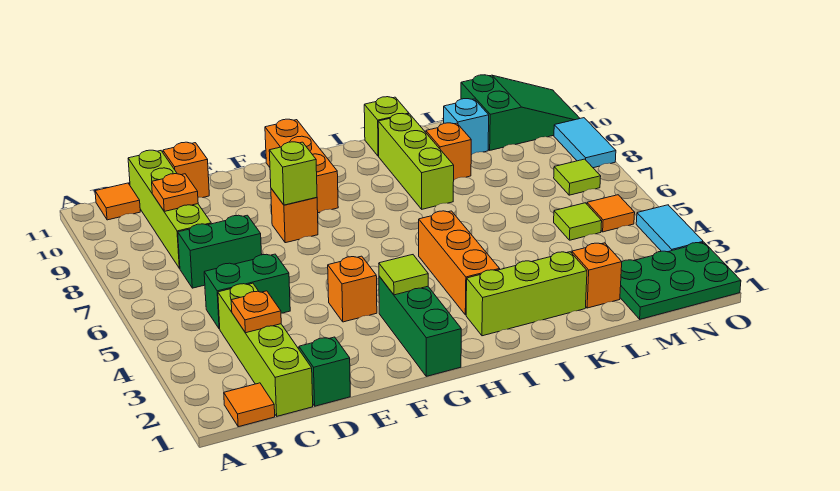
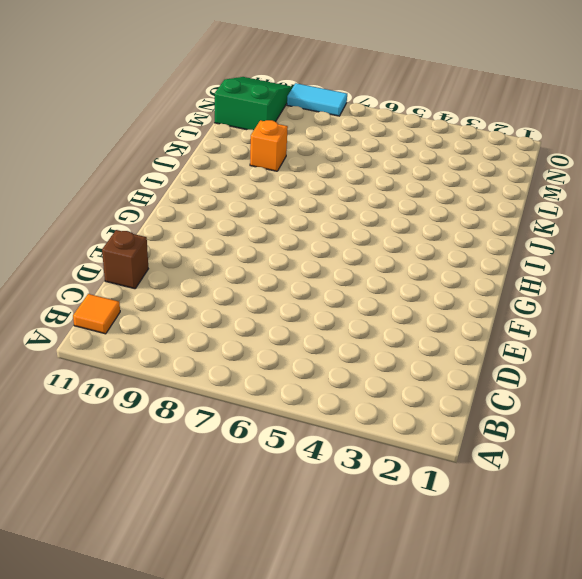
brown 1x1 brick [102,230,148,289] -> orange 1x1 brick [163,142,209,198]
none -> orange 1x1 tile [224,383,275,427]
none -> lime 1x4 brick [218,283,313,416]
none -> green 1x2 brick [204,254,290,329]
none -> green 1x2 brick [178,215,262,288]

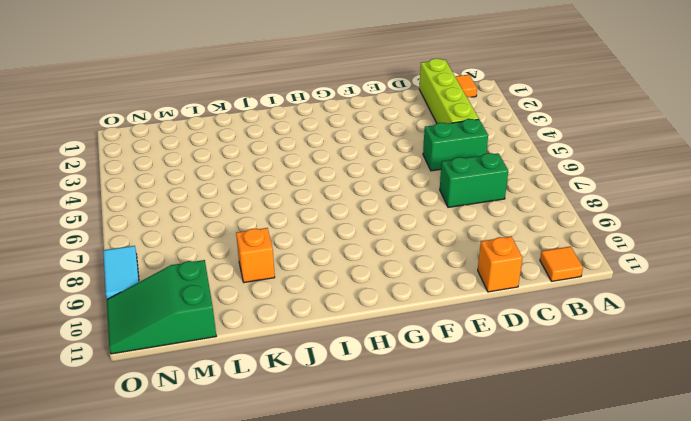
none -> lime 1x4 brick [128,150,211,268]
none -> green 1x1 brick [299,337,350,406]
none -> orange 1x1 brick [328,256,377,322]
none -> orange 1x1 brick [271,189,318,243]

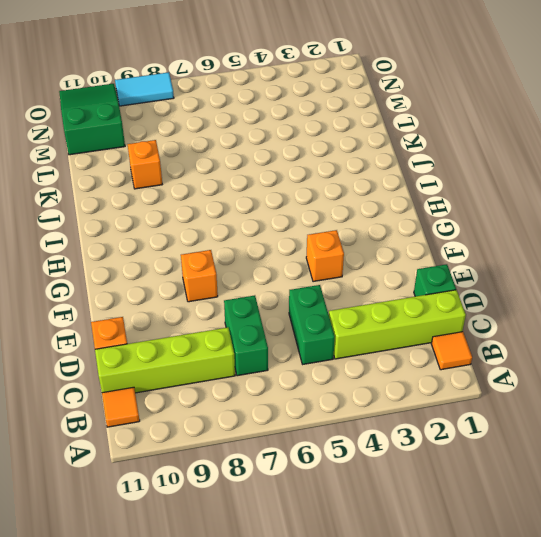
none -> green 1x3 brick [379,276,461,376]
none -> orange 1x3 brick [265,119,338,213]
none -> lime 1x3 brick [466,252,587,336]
none -> orange 1x3 brick [419,211,500,315]

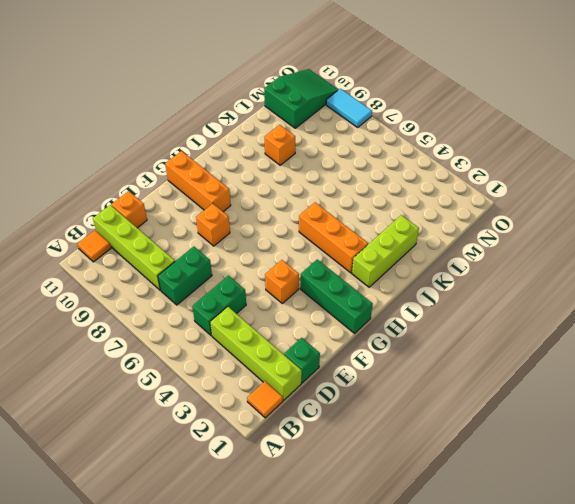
none -> lime 1x3 brick [378,114,454,209]
none -> lime 1x1 brick [364,97,409,156]
none -> orange 1x1 brick [572,243,622,308]
none -> cyan 1x1 brick [444,99,489,155]

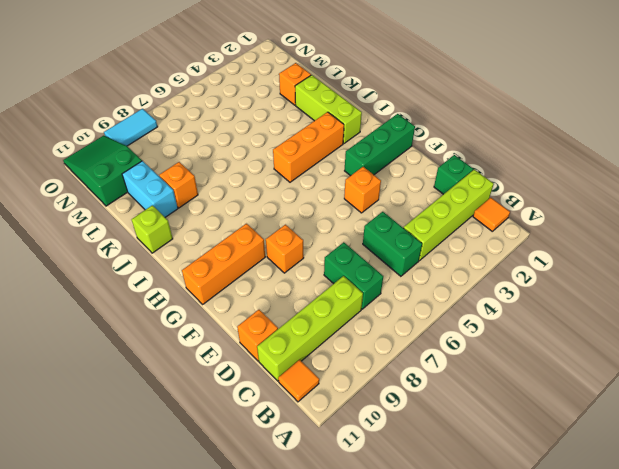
cyan 1x2 brick [122,161,178,217] -> cyan 1x1 brick [444,99,489,155]
none -> lime 1x3 brick [378,114,454,209]
none -> green 2x3 plate [620,242,741,319]
none -> lime 1x1 tile [554,203,602,240]
none -> orange 1x1 tile [587,195,635,232]

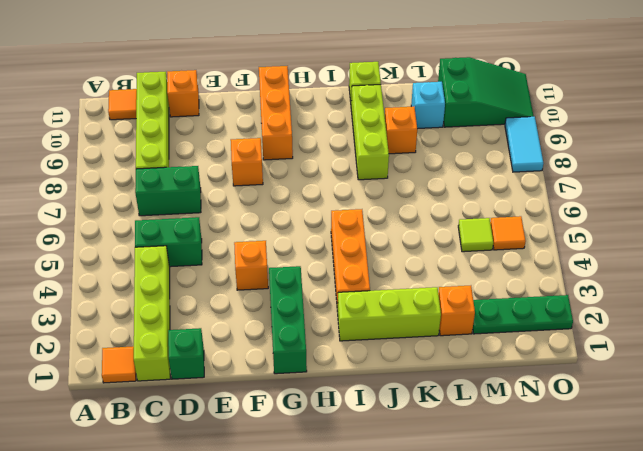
green 1x3 plate [473,295,573,334] -> green 2x3 plate [620,242,741,319]
none -> lime 1x1 tile [554,159,601,195]
none -> cyan 1x2 tile [636,205,703,252]
none -> orange 1x1 plate [231,291,281,333]
none -> orange 1x1 plate [152,174,198,211]

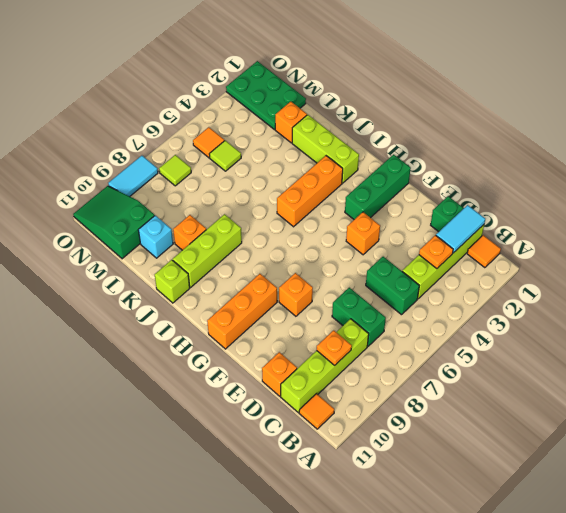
cyan 1x2 tile [436,205,485,253] -> cyan 1x2 tile moved to [636,205,703,252]
none -> lime 1x1 brick [269,142,317,205]
none -> lime 1x1 tile [379,255,428,295]

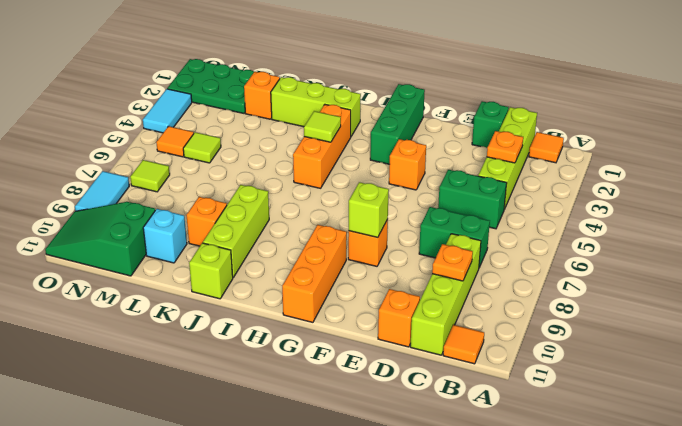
lime 1x1 tile [304,111,341,142] -> lime 1x1 tile moved to [379,255,428,295]

